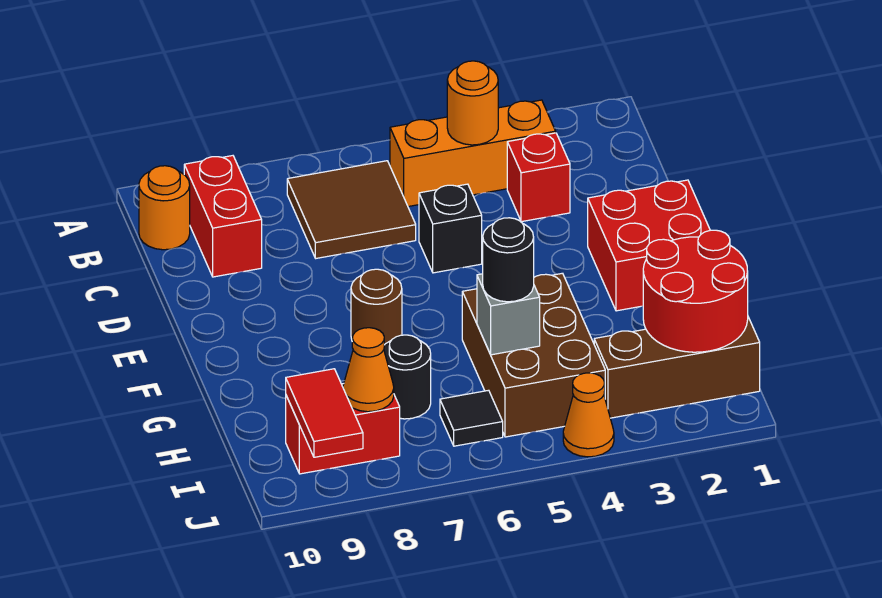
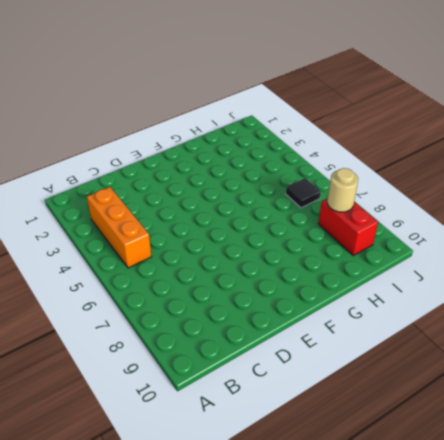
tan 1x1 round brick [327,168,358,212] -> orange 1x1 cone [343,328,394,412]
none -> brown 2x2 tile [287,161,416,258]
none -> red 1x2 brick [184,156,262,277]
none -> orange 1x1 round brick [139,166,190,250]

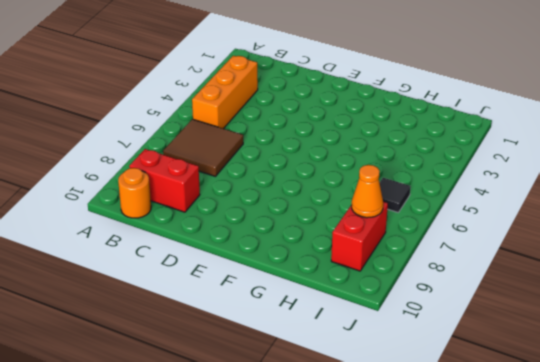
none -> red 1x1 brick [507,133,570,222]
none -> black 1x1 brick [419,184,482,273]
none -> red 2x2 brick [588,180,710,311]

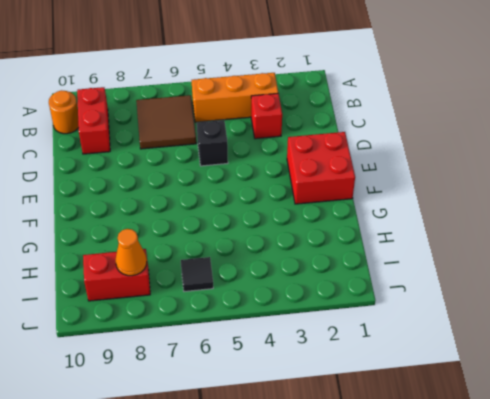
none -> brown 1x1 round brick [351,269,402,345]
none -> brown 2x3 brick [462,273,605,437]
none -> black 1x1 round brick [384,335,431,419]

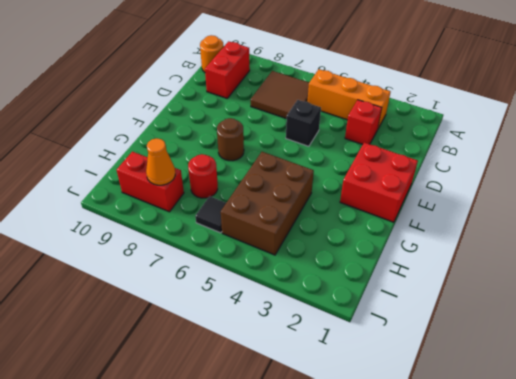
red 1x1 round brick [188,154,218,198] -> black 1x1 round brick [384,335,431,419]
none -> brown 1x3 brick [594,317,760,418]
none -> orange 1x1 cone [563,373,614,457]
none -> orange 1x1 round brick [447,61,498,145]

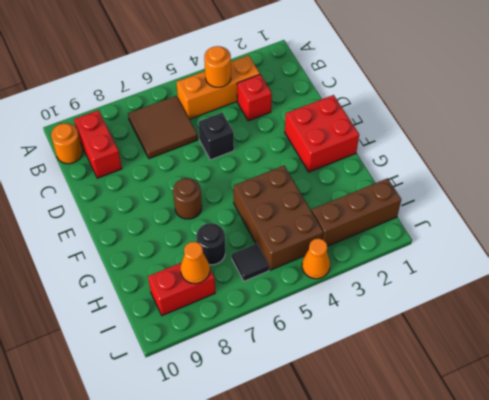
none -> red 2x2 round brick [643,230,748,352]
none -> grey 1x1 brick [477,274,540,355]
none -> red 1x2 tile [286,369,363,457]

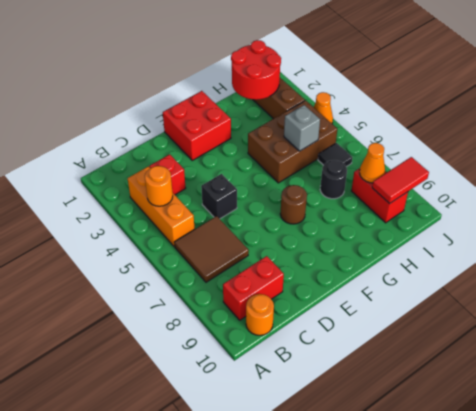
none -> black 1x1 round brick [483,218,534,302]

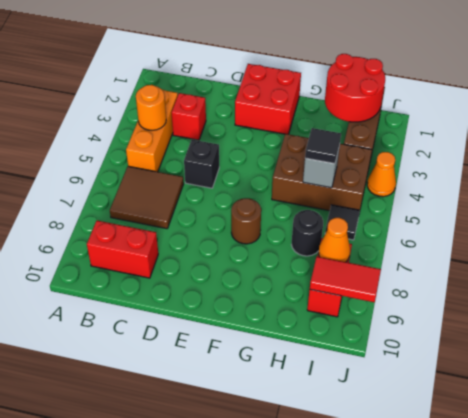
black 1x1 tile [305,128,341,164] -> black 1x1 round brick [483,218,534,302]
none -> orange 1x1 round brick [139,166,190,250]

